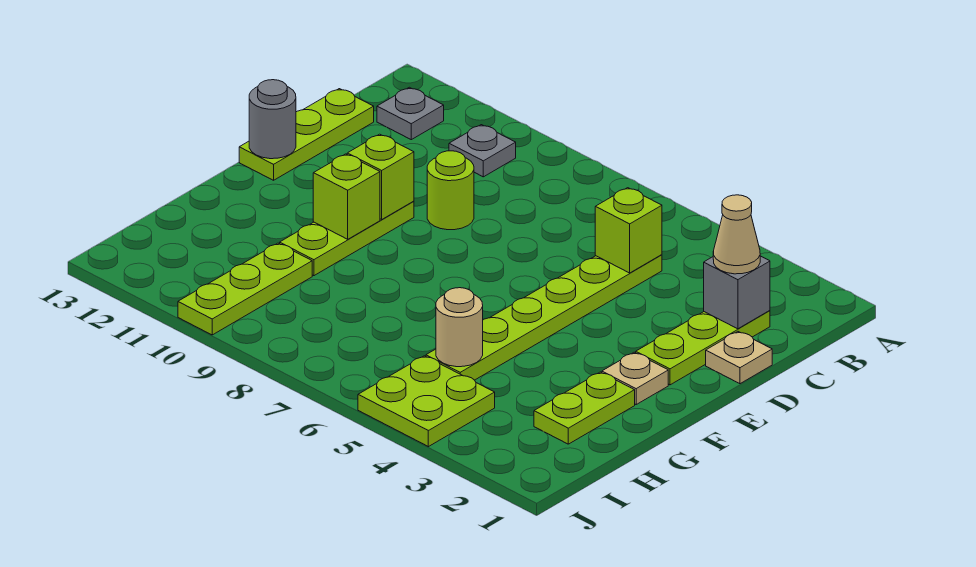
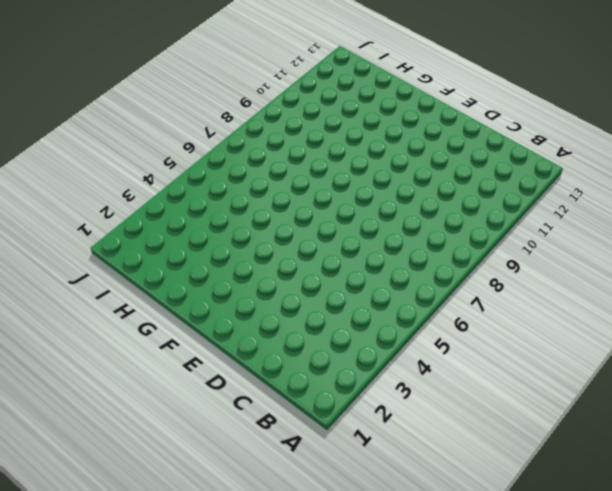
none -> grey 1x1 plate [449,125,516,177]
none -> grey 1x1 plate [377,87,444,140]
none -> lime 1x3 plate [636,311,770,385]

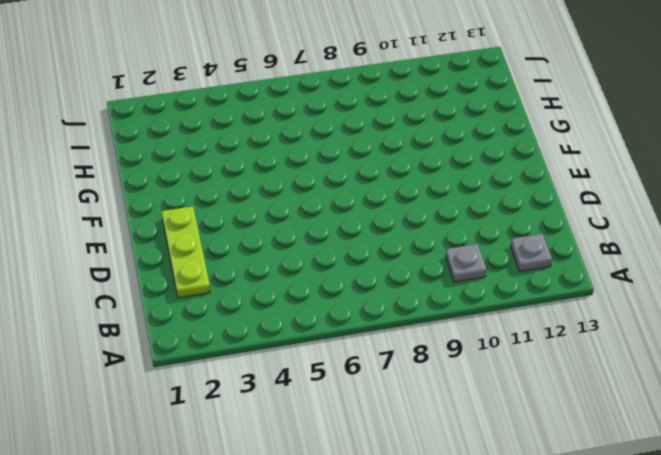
none -> lime 1x6 plate [426,255,662,380]
none -> lime 1x3 plate [239,89,374,180]
none -> tan 1x1 plate [706,332,772,384]

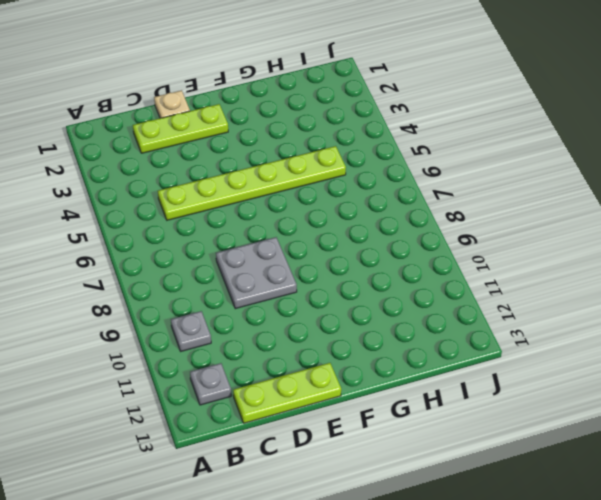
grey 2x2 plate [216,237,297,309] -> lime 1x1 round brick [427,151,474,230]
none -> lime 1x3 plate [280,201,414,276]
none -> tan 1x1 plate [602,352,668,404]
none -> lime 1x2 plate [534,372,635,444]

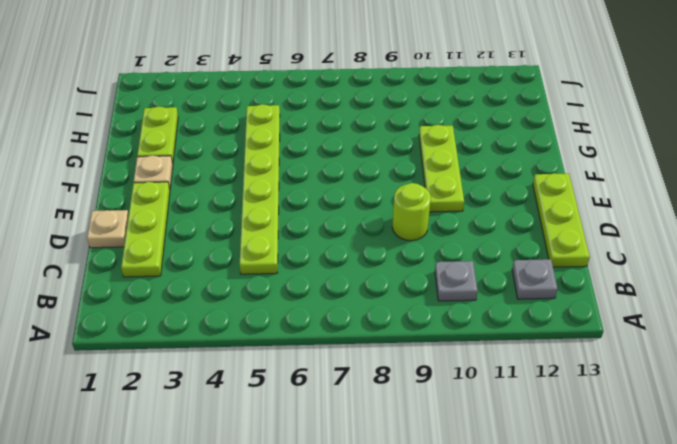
none -> lime 1x3 plate [178,243,312,335]
none -> lime 2x2 plate [358,356,495,447]
none -> grey 1x1 brick [704,256,770,329]

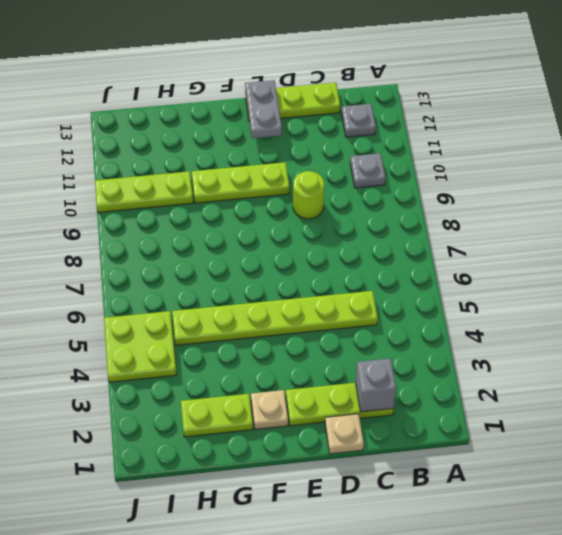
grey 1x2 plate [245,80,282,138] -> grey 1x1 round brick [249,80,296,159]
none -> lime 1x1 brick [595,188,662,273]
none -> lime 1x1 brick [347,134,414,219]
none -> lime 1x1 brick [313,154,380,239]

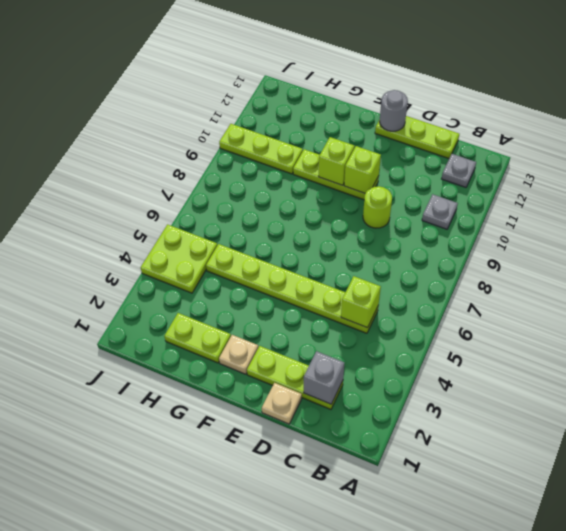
none -> tan 1x1 round brick [436,288,483,367]
none -> tan 1x1 cone [713,195,760,274]

